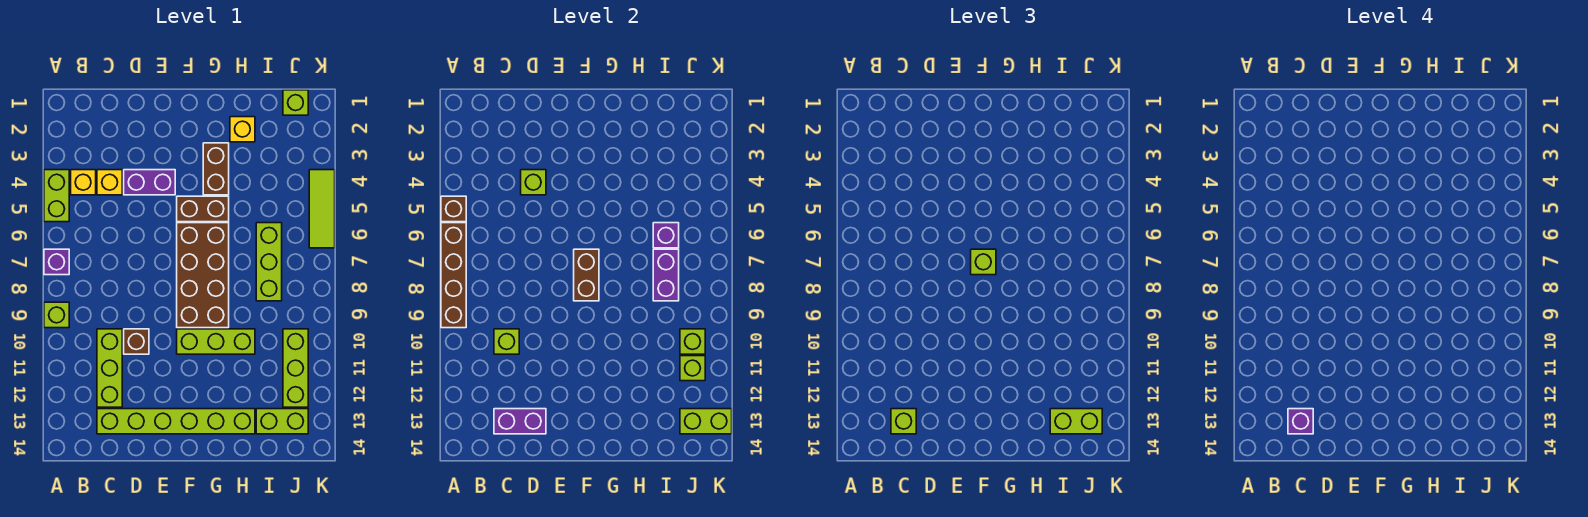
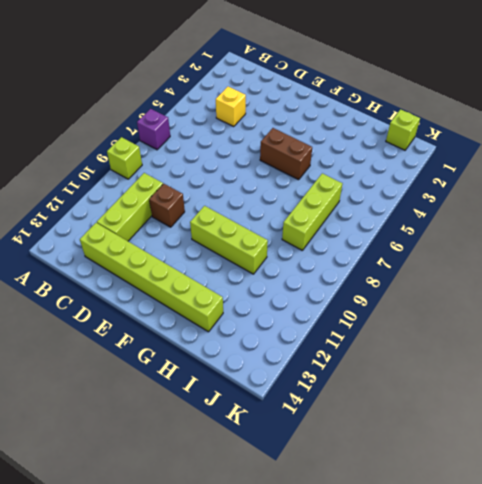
none -> lime 1x2 brick [44,170,69,222]
none -> yellow 1x1 brick [71,170,96,195]
none -> purple 1x2 brick [124,170,175,195]
none -> brown 2x4 brick [177,223,229,328]

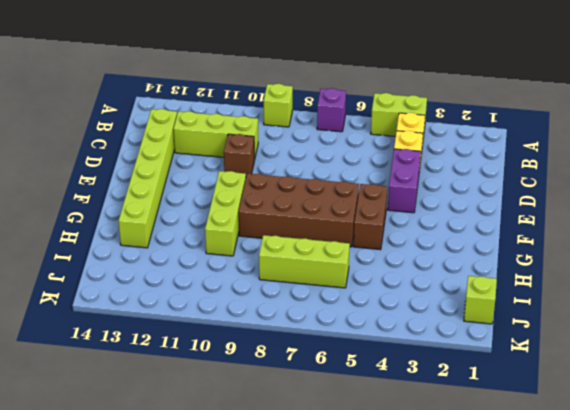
none -> brown 1x2 brick [203,143,229,195]
none -> yellow 1x1 brick [230,117,255,142]
none -> lime 1x2 brick [256,409,308,434]
none -> lime 1x3 brick [283,329,308,407]

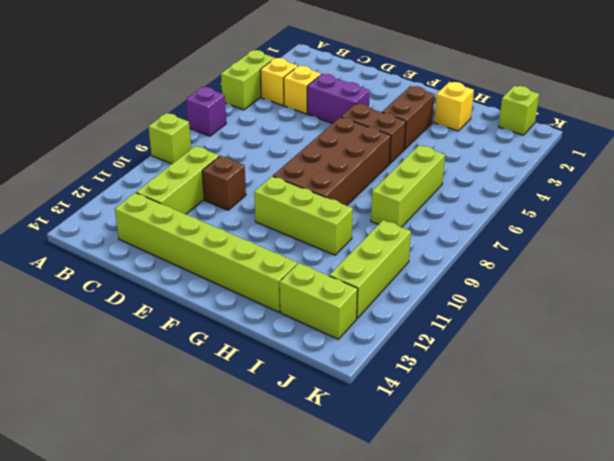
none -> lime 1x3 tile [309,170,335,248]
none -> brown 1x1 brick [441,196,466,222]
none -> brown 1x4 brick [441,223,466,328]
none -> lime 1x1 brick [494,329,519,354]

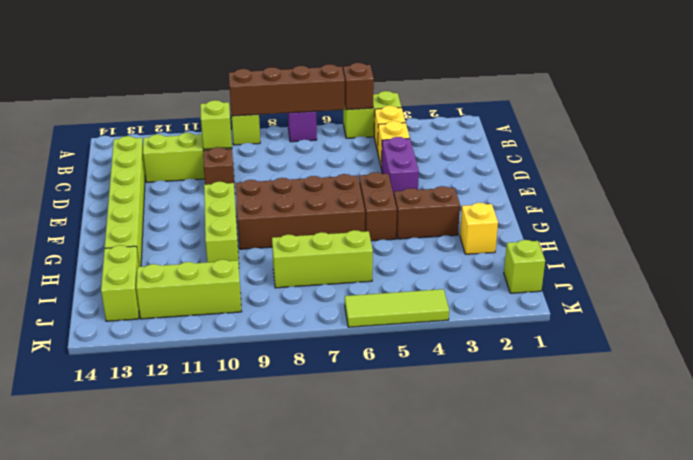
none -> purple 1x2 brick [494,409,546,434]
none -> lime 1x1 brick [521,170,546,195]
none -> brown 1x2 brick [574,249,599,301]
none -> purple 1x1 brick [653,223,679,248]

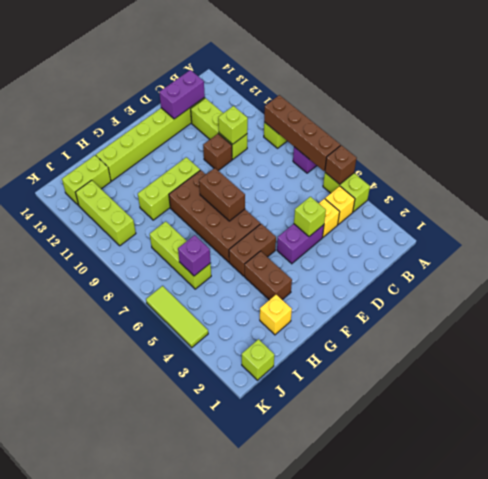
none -> purple 1x2 brick [653,249,679,301]
none -> lime 1x1 brick [680,329,705,354]
none -> lime 1x1 brick [680,356,705,381]
none -> lime 1x2 brick [680,409,732,434]

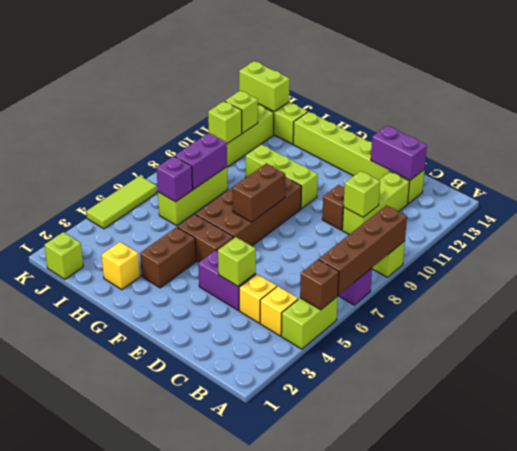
none -> lime 1x1 brick [891,409,916,434]
none -> lime 1x1 brick [971,249,996,275]
none -> lime 1x2 brick [1050,409,1102,434]
none -> purple 1x1 brick [1288,409,1313,434]

